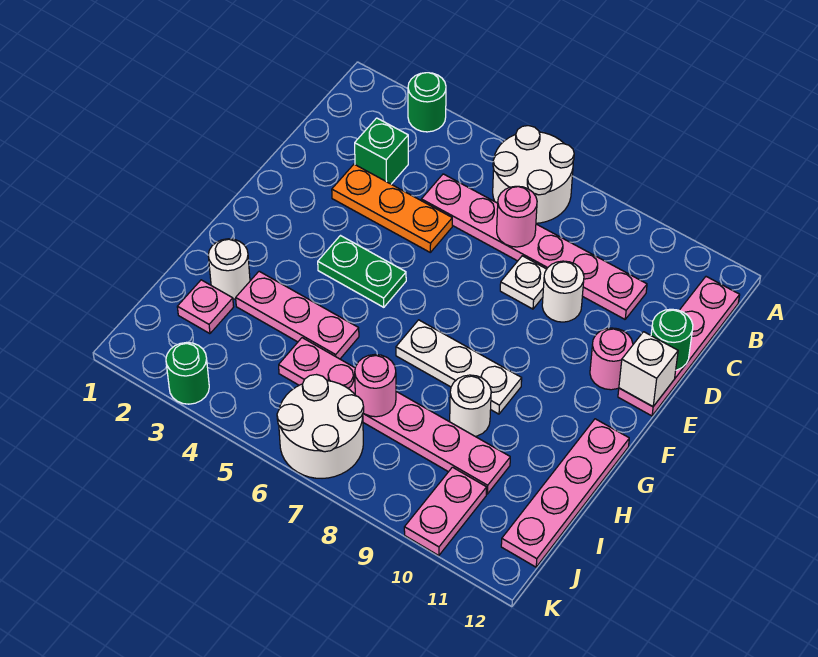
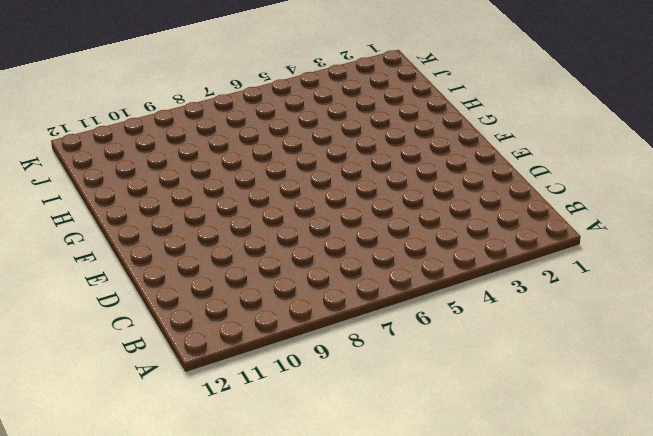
none -> green 1x1 round brick [408,73,446,132]
none -> white 2x2 round brick [493,126,574,223]
none -> pink 1x4 plate [618,277,740,416]

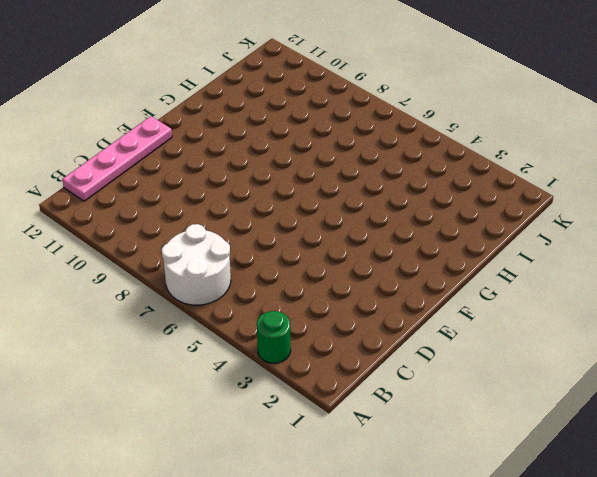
none -> green 1x1 brick [355,118,408,184]
none -> pink 1x6 plate [421,174,647,319]
none -> orange 1x3 plate [332,164,452,252]

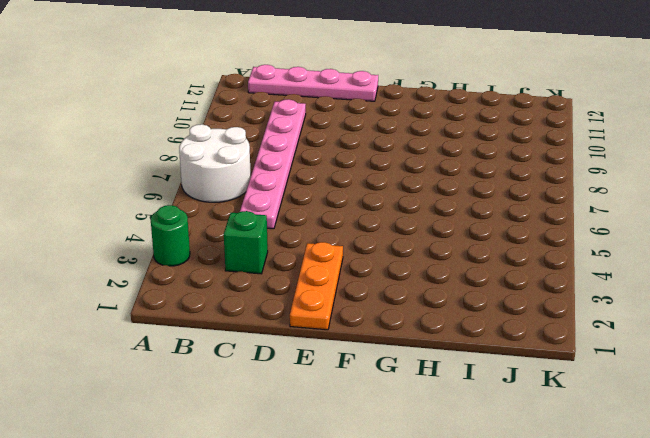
orange 1x3 plate [290,242,343,330] -> orange 1x3 plate moved to [332,164,452,252]
none -> white 1x1 plate [500,256,547,309]
none -> white 1x1 round brick [542,261,584,322]
none -> pink 1x1 round brick [590,328,633,390]

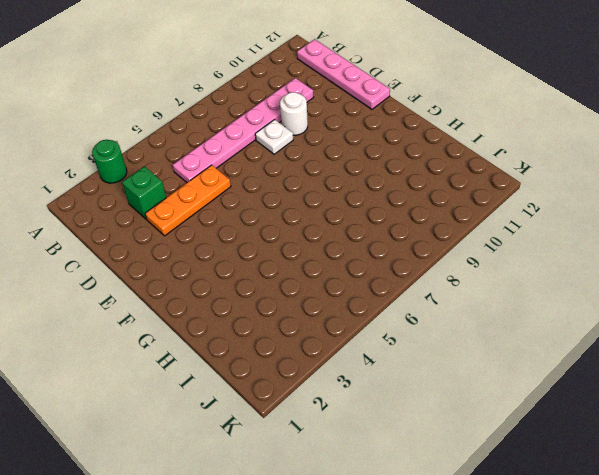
none -> white 2x2 round brick [493,126,574,223]
none -> pink 1x1 round brick [590,328,633,390]
none -> green 1x2 plate [318,236,406,307]

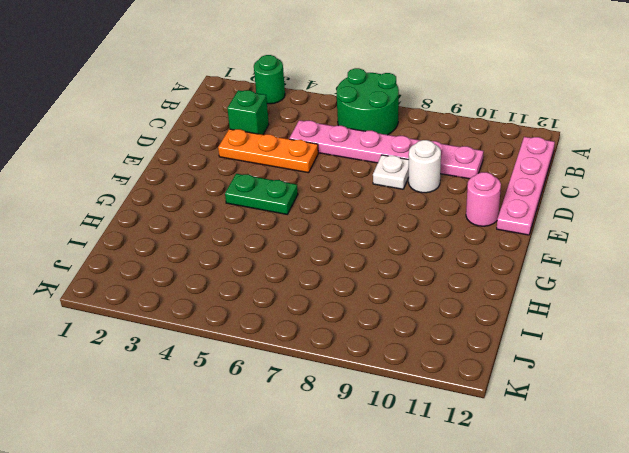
green 2x2 round brick [337,68,399,135] -> white 2x2 round brick [493,126,574,223]
none -> white 1x3 plate [396,320,522,414]
none -> pink 1x4 plate [501,419,629,567]
none -> white 1x1 round brick [208,239,250,299]

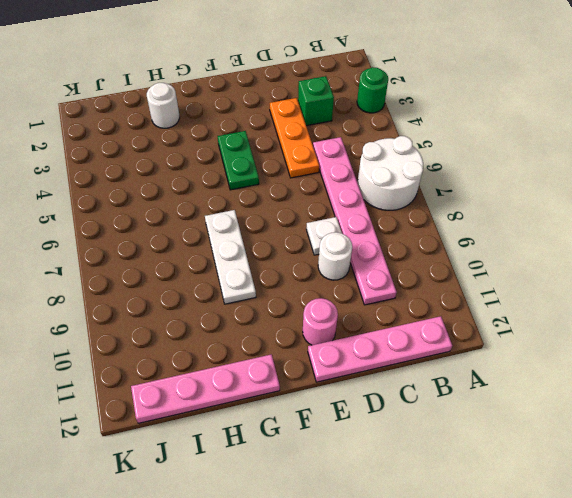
none -> pink 1x3 plate [236,271,359,359]
none -> white 1x1 round brick [450,375,491,436]
none -> pink 1x1 plate [177,280,234,334]

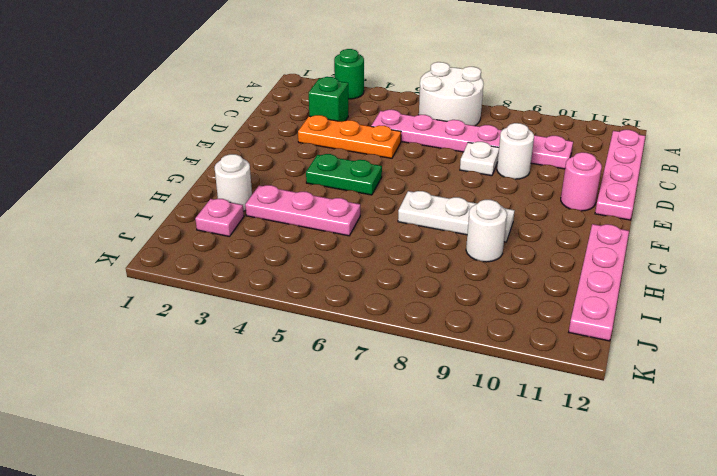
none -> pink 1x6 plate [279,338,510,494]
none -> white 2x2 round brick [277,375,364,478]
none -> pink 1x2 plate [404,467,487,556]

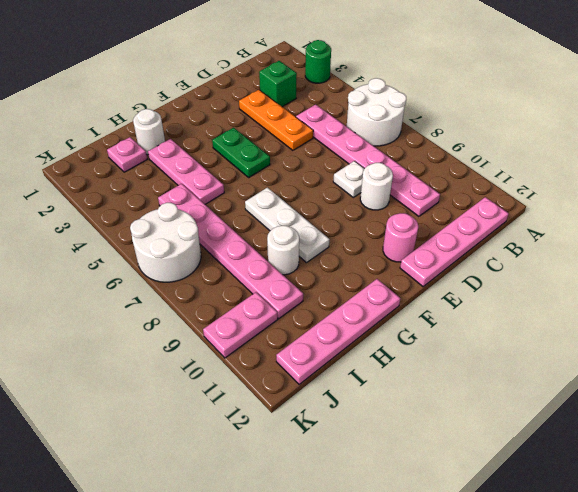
none -> green 1x1 round brick [166,343,209,404]
none -> pink 1x1 round brick [497,186,537,247]
none -> green 1x1 round brick [651,309,693,370]

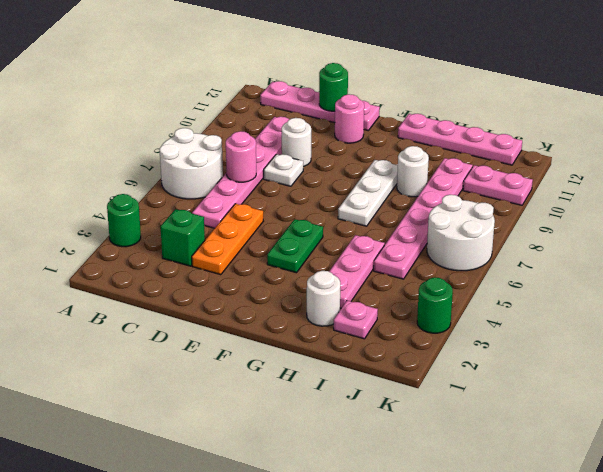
none -> white 1x1 brick [619,332,678,407]
none -> pink 1x1 round brick [355,355,396,417]

